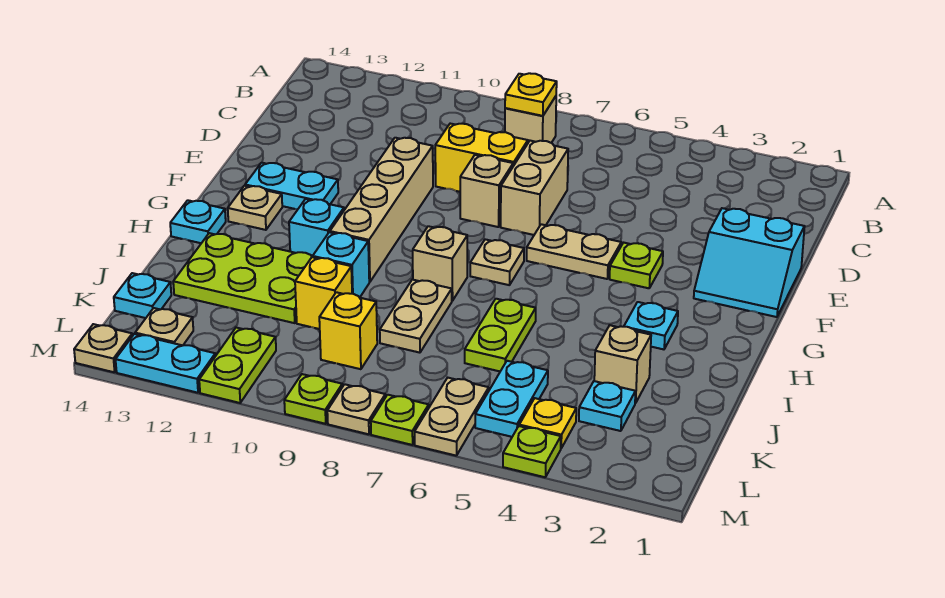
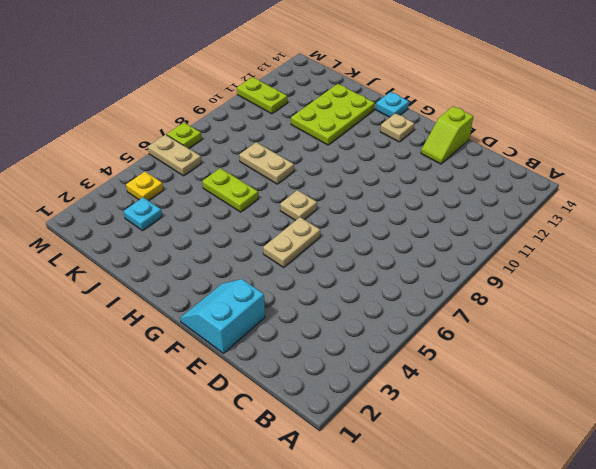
lime 1x2 slope [421,106,473,164] -> none
none -> tan 1x1 brick [505,96,556,143]
none -> tan 1x2 brick [501,141,568,235]
none -> yellow 1x2 brick [435,124,528,192]
none -> tan 1x1 brick [460,155,513,227]

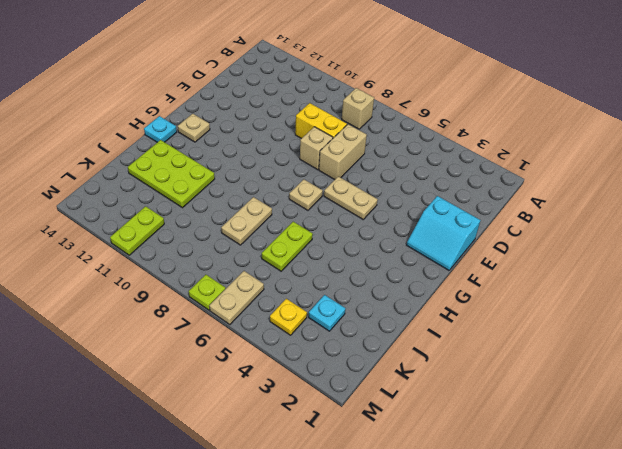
none -> tan 1x4 brick [330,138,433,282]
none -> lime 1x1 plate [610,243,663,288]
none -> cyan 1x2 plate [245,163,338,209]
none -> cyan 1x1 plate [624,302,678,349]

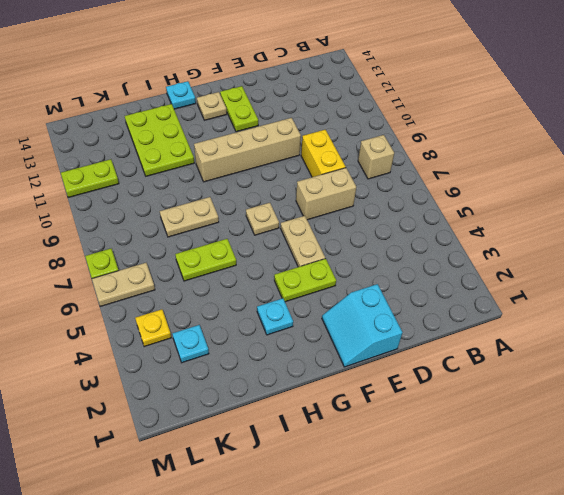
lime 1x2 plate [274,259,336,302] -> lime 1x1 plate [610,243,663,288]
lime 1x2 plate [220,86,258,132] -> cyan 1x2 plate [245,163,338,209]
none -> tan 1x1 brick [460,155,513,227]
none -> tan 1x1 brick [413,226,467,301]
none -> cyan 1x1 brick [289,199,344,257]
none -> cyan 1x1 brick [313,232,369,298]

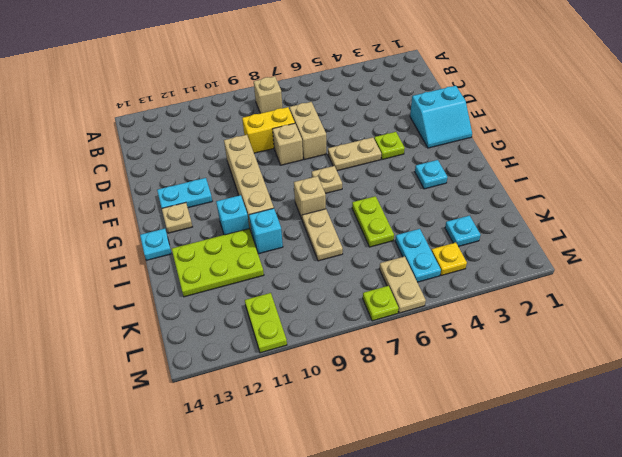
none -> tan 1x1 brick [594,325,651,403]
none -> yellow 1x1 brick [295,257,352,329]
none -> yellow 1x1 brick [319,292,377,369]
none -> cyan 1x1 plate [114,273,171,318]

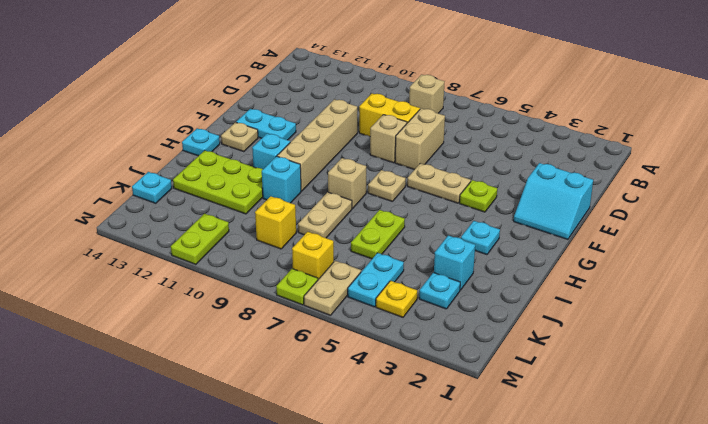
cyan 1x1 brick [434,235,475,290] -> tan 1x1 brick [594,325,651,403]
yellow 1x1 brick [292,232,334,279] -> yellow 1x1 brick moved to [295,257,352,329]
none -> tan 1x1 plate [135,308,193,346]
none -> lime 1x1 plate [503,426,561,477]
none -> tan 1x1 plate [327,384,385,434]
none -> lime 1x1 plate [284,374,342,424]

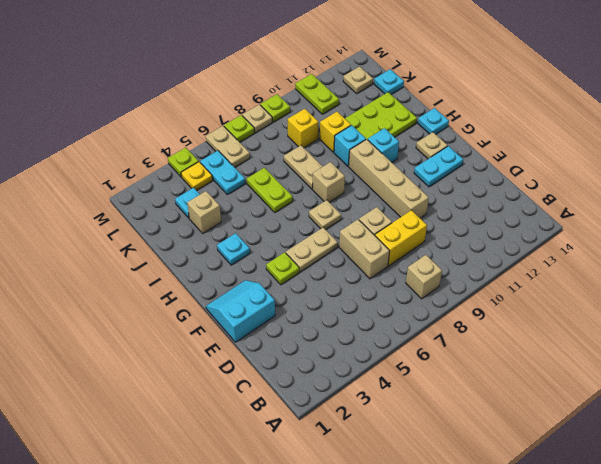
none -> cyan 1x2 plate [116,334,215,393]
none -> tan 1x1 plate [74,324,132,372]
none -> yellow 1x1 plate [505,73,557,116]

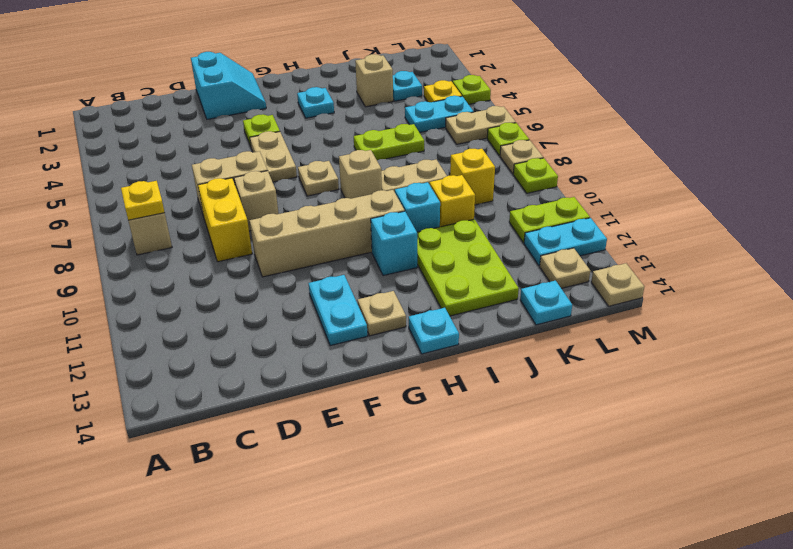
cyan 1x2 plate [524,218,607,266] -> cyan 1x2 plate turned to [116,334,215,393]

